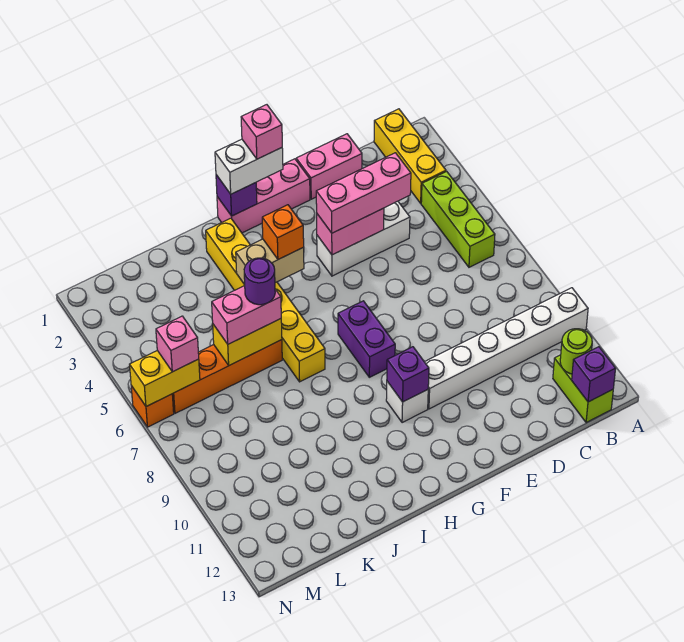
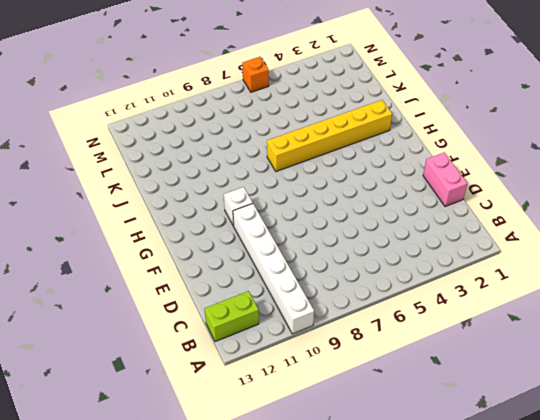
none -> yellow 1x3 brick [374,109,446,203]
none -> lime 1x3 brick [421,171,495,267]
none -> white 1x3 brick [317,201,410,276]

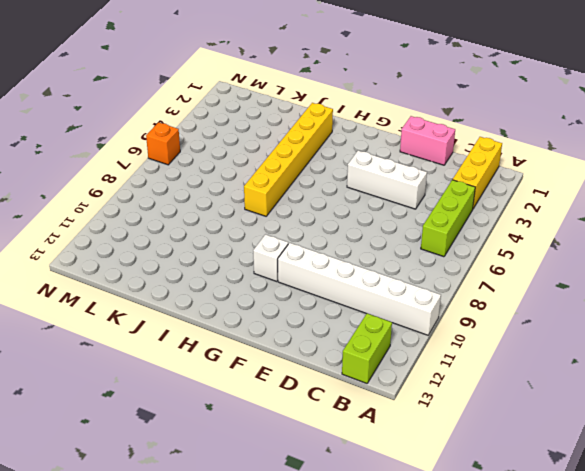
none -> pink 1x3 brick [217,159,310,233]
none -> purple 1x2 brick [338,301,395,377]
none -> orange 1x4 brick [172,340,282,413]

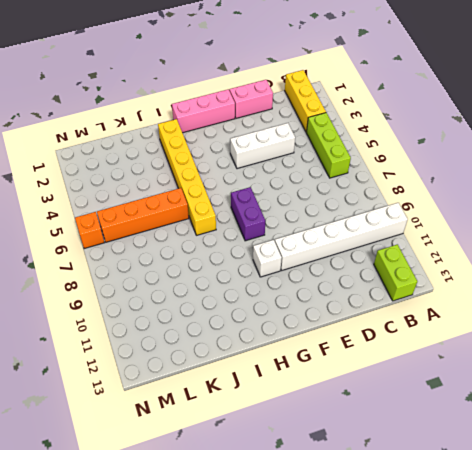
none -> lime 1x1 round brick [560,329,592,374]
none -> purple 1x1 brick [572,347,616,402]
none -> pink 1x2 brick [317,208,384,255]

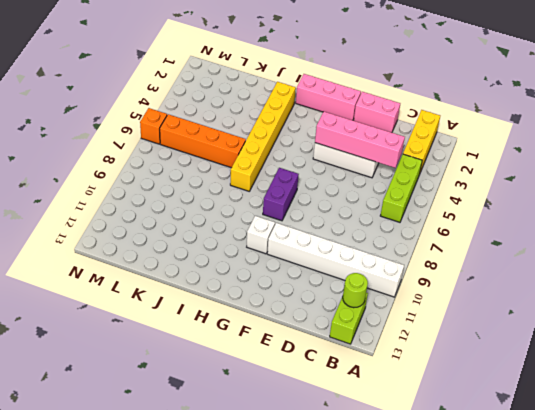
pink 1x4 brick [315,112,405,168] -> pink 1x2 brick [317,208,384,255]
none -> purple 1x1 brick [572,347,616,402]
none -> purple 1x1 brick [387,347,429,402]
none -> purple 1x1 brick [216,175,257,216]

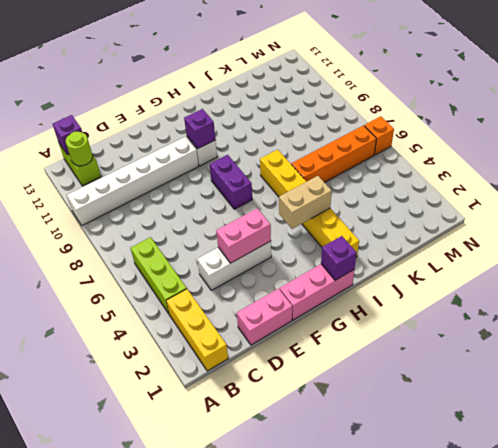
none -> yellow 1x2 brick [213,319,282,365]
none -> yellow 1x2 brick [130,351,200,406]
none -> pink 1x3 brick [316,153,411,233]

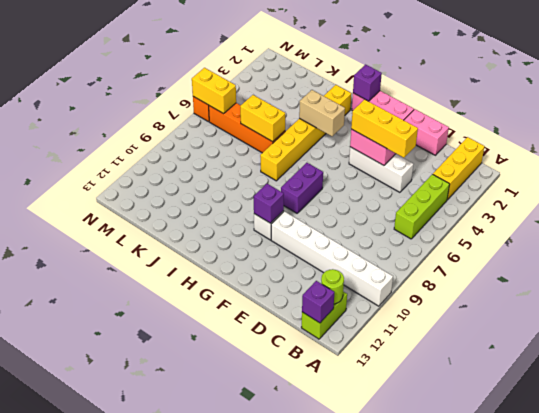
yellow 1x3 brick [351,99,418,158] -> pink 1x3 brick [316,153,411,233]
none -> white 1x2 brick [215,139,283,194]
none -> orange 1x1 brick [262,205,304,259]
none -> pink 1x2 brick [212,286,281,344]

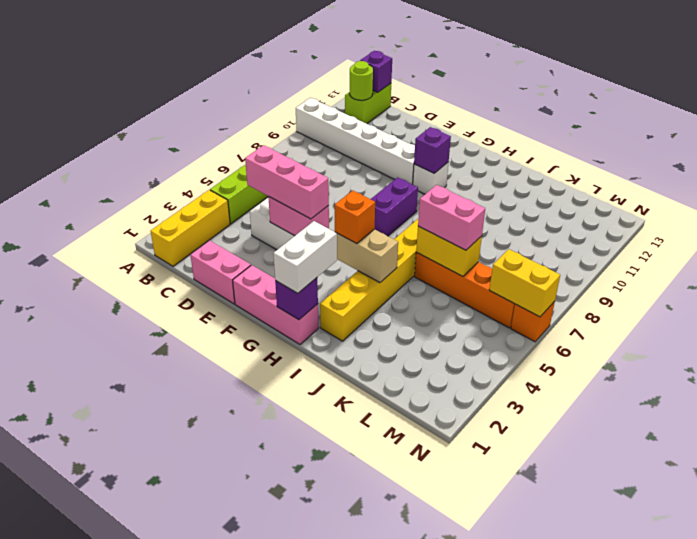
white 1x2 brick [273,221,337,293] -> white 1x2 brick turned to [215,139,283,194]
none -> pink 1x1 brick [156,316,199,372]
none -> pink 1x1 brick [241,105,282,159]
none -> purple 1x1 round brick [244,258,275,305]

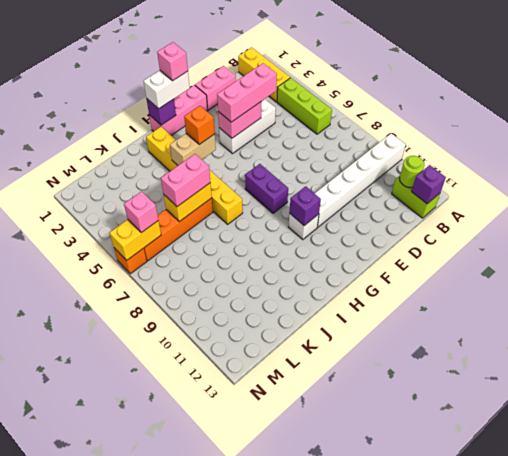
none -> purple 1x1 round brick [244,258,275,305]

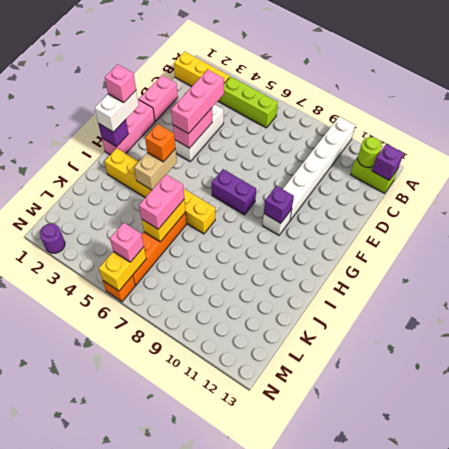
purple 1x1 round brick [40,224,65,253] -> purple 1x1 round brick moved to [244,258,275,305]

